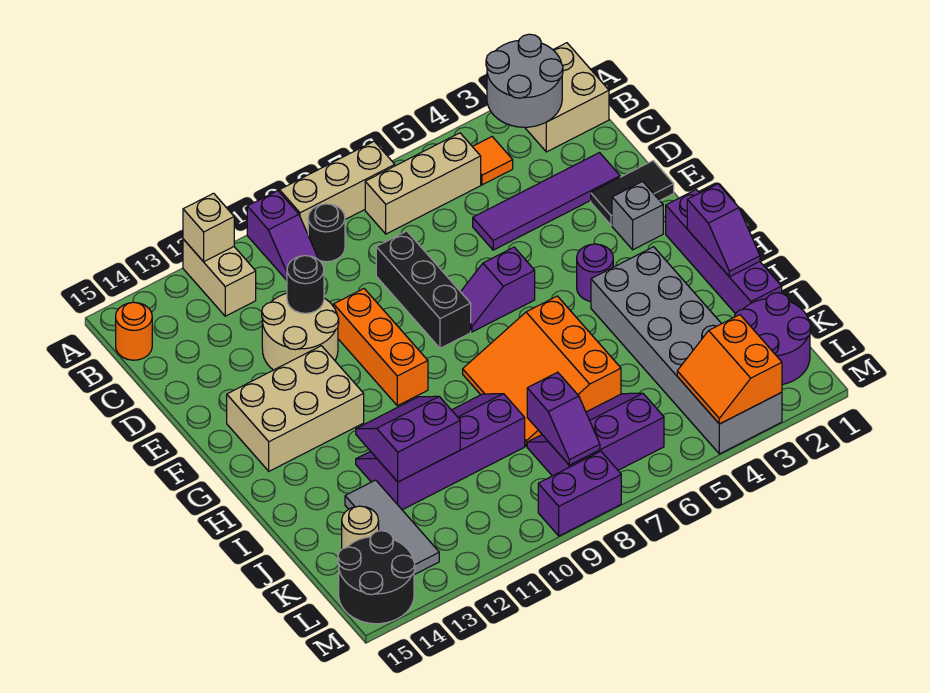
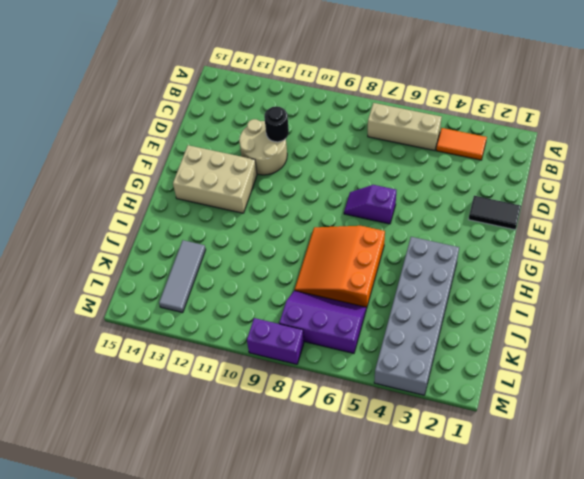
orange 1x2 tile [436,128,487,160] -> orange 1x1 tile [472,137,513,185]
none -> tan 2x2 brick [525,43,609,152]
none -> tan 1x3 brick [279,141,395,234]
none -> purple 1x2 slope [247,191,319,280]
none -> tan 1x2 brick [183,239,256,316]

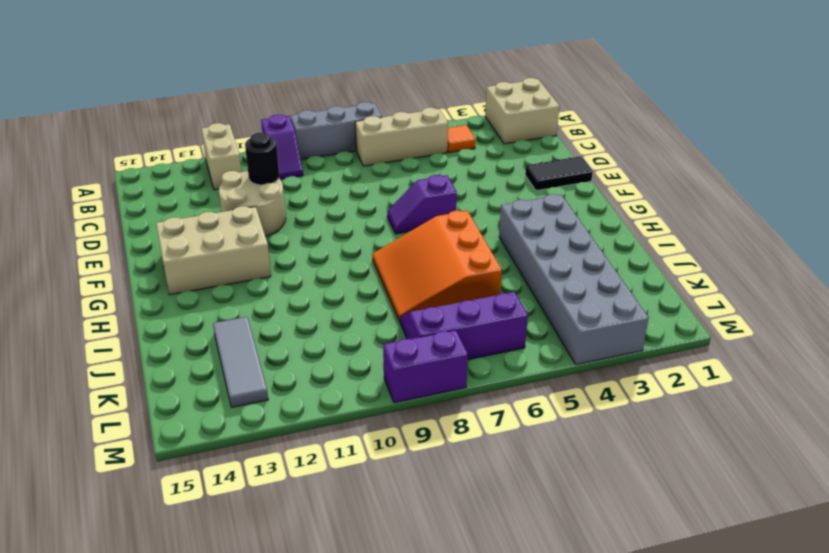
grey 1x3 brick [291,102,382,159] -> tan 1x3 brick [279,141,395,234]
none -> black 1x1 round brick [308,204,345,262]
none -> orange 1x1 round brick [116,302,152,360]
none -> purple 1x4 tile [473,153,620,250]
none -> black 1x3 brick [376,231,471,348]

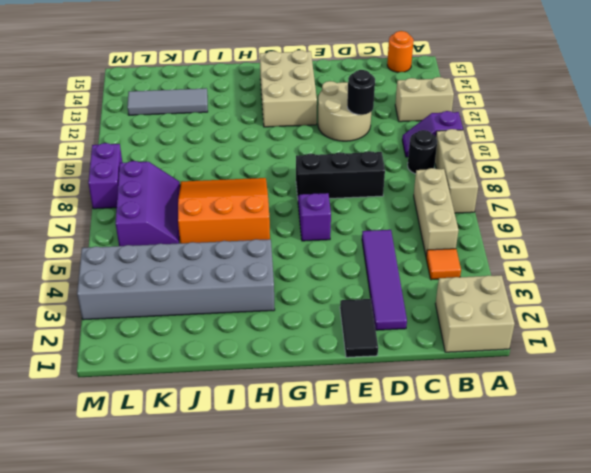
none -> orange 1x3 brick [334,289,428,406]
none -> grey 1x1 brick [612,181,663,250]
none -> purple 1x4 brick [666,190,782,314]
none -> purple 1x1 round brick [577,244,613,301]

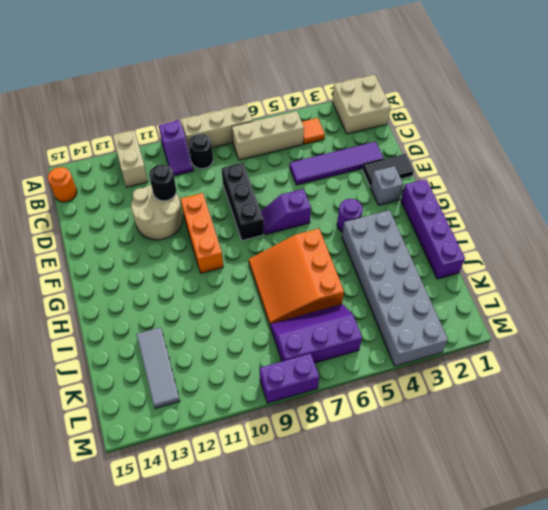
none -> tan 2x3 brick [227,346,364,471]
none -> purple 2x4 slope [356,394,525,510]
none -> purple 2x2 round brick [734,293,811,385]
none -> tan 1x1 round brick [342,506,379,549]

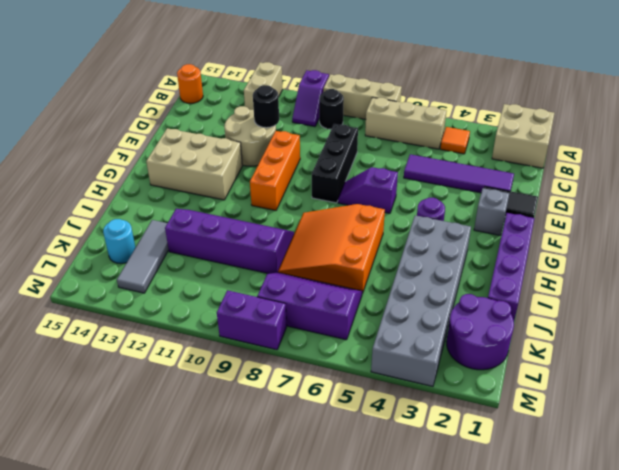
cyan 1x1 round brick [103,219,136,263] -> tan 1x1 round brick [342,506,379,549]
none -> black 2x2 round brick [338,531,415,624]
none -> grey 2x2 round brick [486,34,563,127]
none -> tan 1x1 brick [183,193,234,262]
none -> purple 1x2 slope [687,184,760,277]

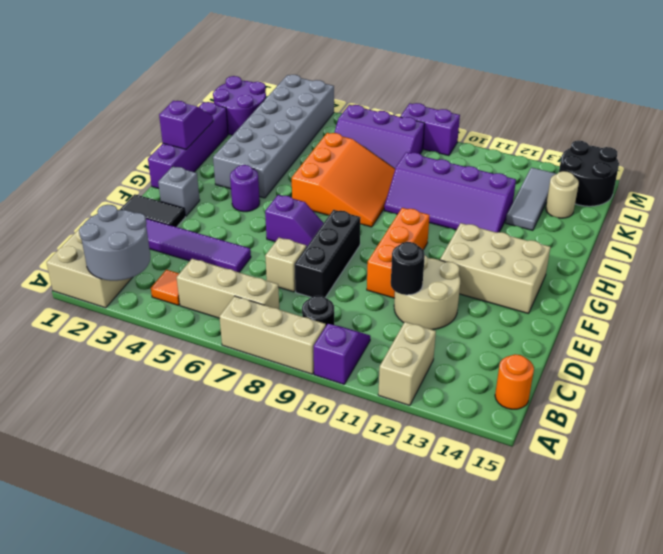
tan 1x1 brick [265,238,306,292] -> tan 1x1 brick moved to [183,193,234,262]
none -> purple 2x2 slope [356,396,460,482]
none -> purple 1x2 slope [527,372,600,465]
none -> orange 2x2 slope [677,315,782,424]

